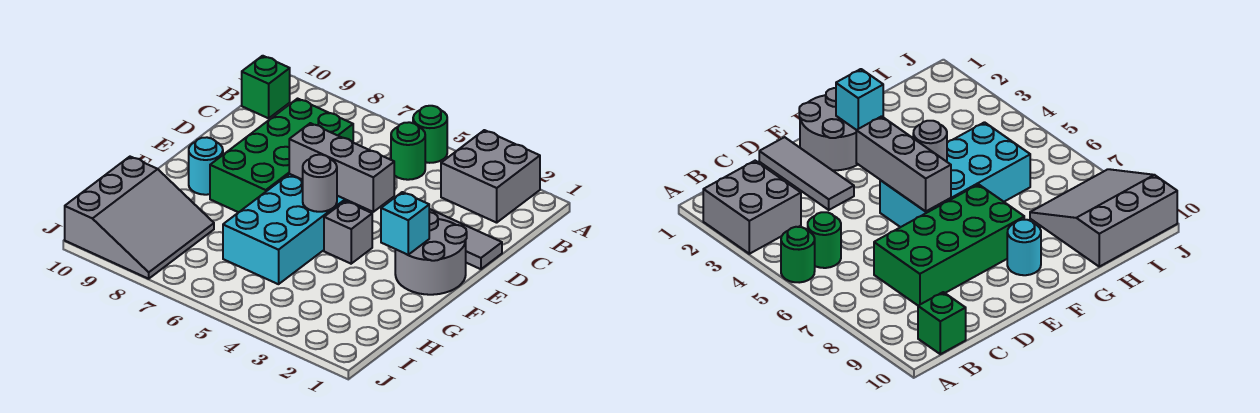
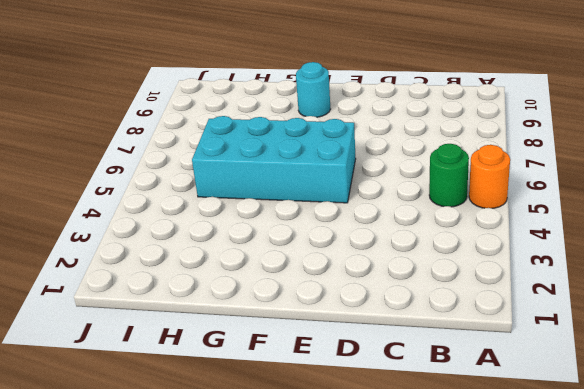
orange 1x1 round brick [469,145,510,208] -> green 1x1 round brick [413,106,447,163]
none -> grey 2x2 brick [441,130,540,223]
none -> green 1x1 brick [242,56,290,118]
none -> green 2x4 brick [210,99,353,212]

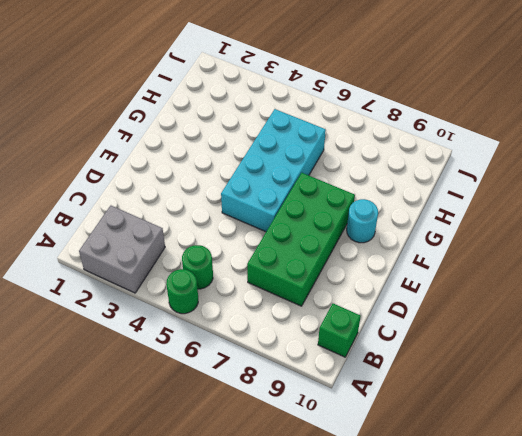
none -> grey 1x3 tile [429,209,502,269]
none -> grey 2x2 round brick [395,212,467,295]
none -> grey 1x1 brick [324,201,372,264]

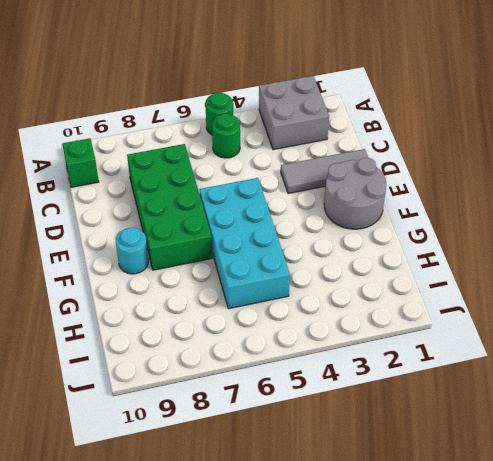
none -> grey 1x1 brick [324,201,372,264]
none -> grey 3x3 slope [65,157,214,279]
none -> grey 1x3 brick [289,123,394,212]

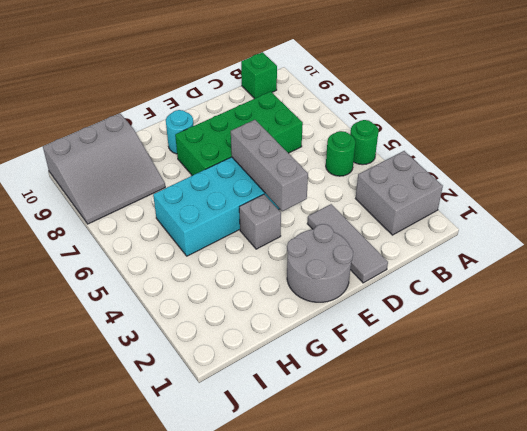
none -> cyan 1x1 brick [381,192,429,255]
none -> grey 1x1 round brick [303,155,337,212]

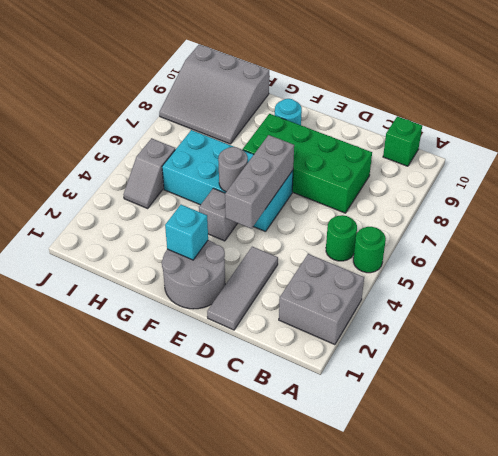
grey 1x2 slope [124,138,175,208] -> none

